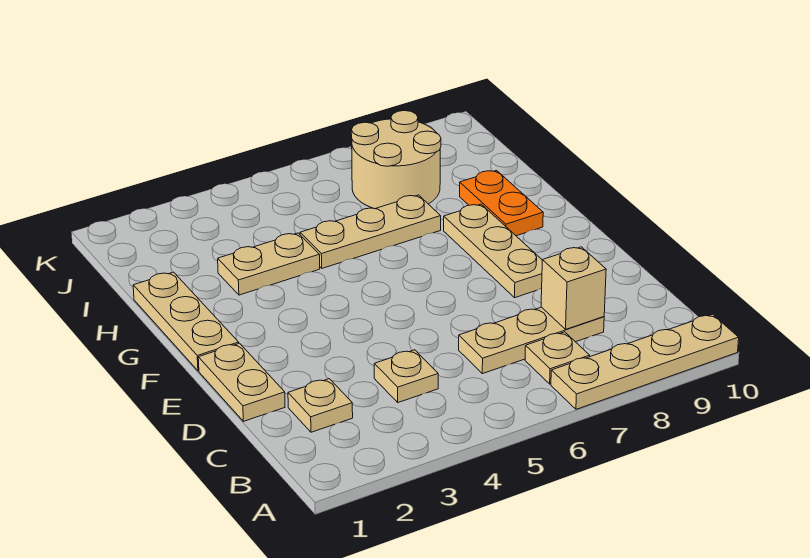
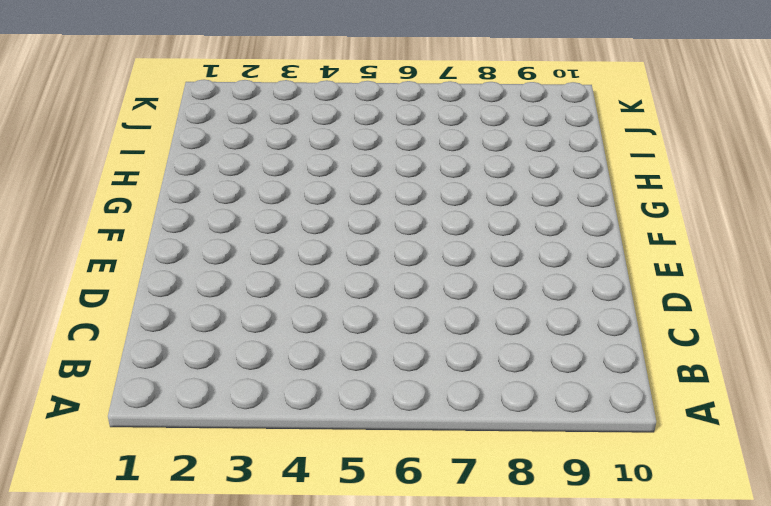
none -> tan 1x4 plate [551,314,739,409]
none -> tan 1x1 plate [525,332,590,384]
none -> tan 1x1 plate [288,379,353,432]

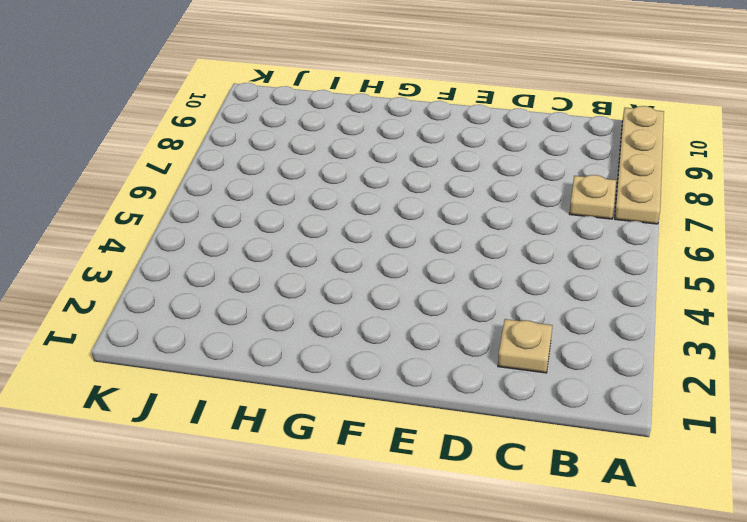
none -> tan 1x1 plate [374,350,438,402]
none -> tan 1x3 plate [459,307,604,374]
none -> tan 1x2 plate [198,343,285,421]

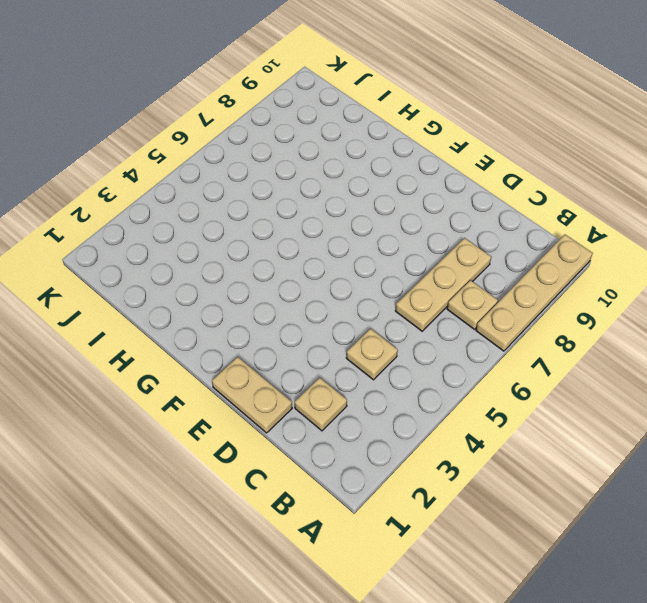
none -> tan 1x3 plate [444,204,542,298]
none -> tan 1x3 plate [133,272,239,371]
none -> orange 1x2 plate [460,171,543,236]

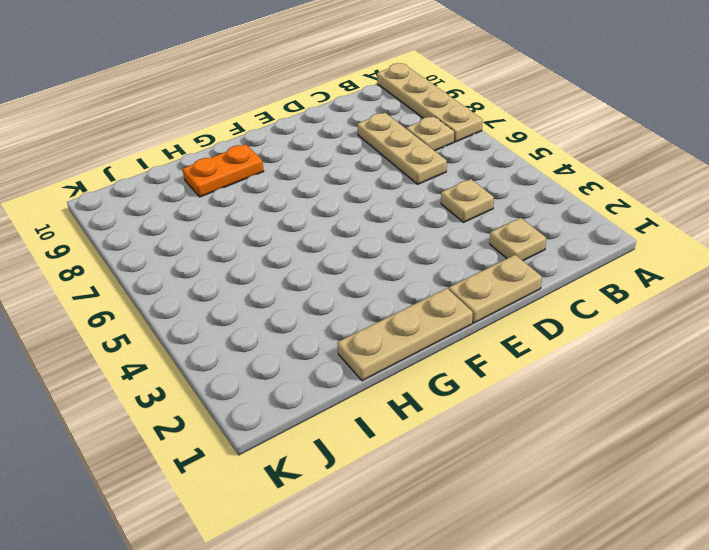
none -> tan 1x3 plate [444,204,542,298]
none -> tan 1x2 plate [218,233,320,295]
none -> tan 1x3 plate [300,195,441,268]

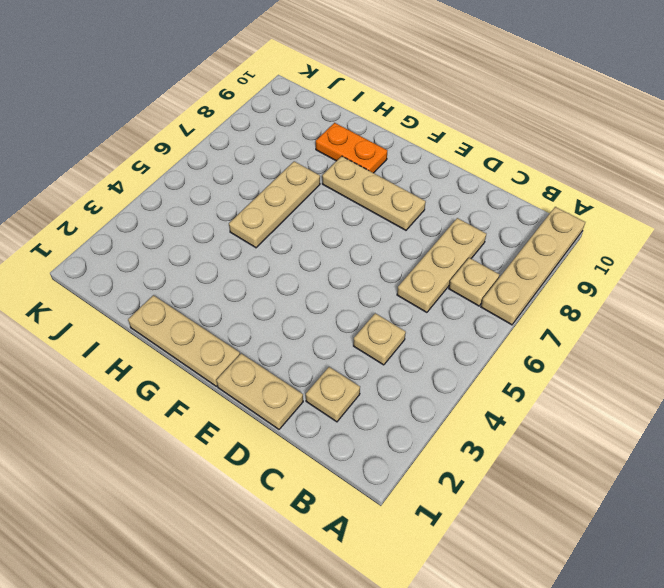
none -> tan 1x2 plate [218,233,320,295]
none -> tan 2x2 round brick [351,111,441,209]
none -> tan 1x1 brick [541,247,606,329]

